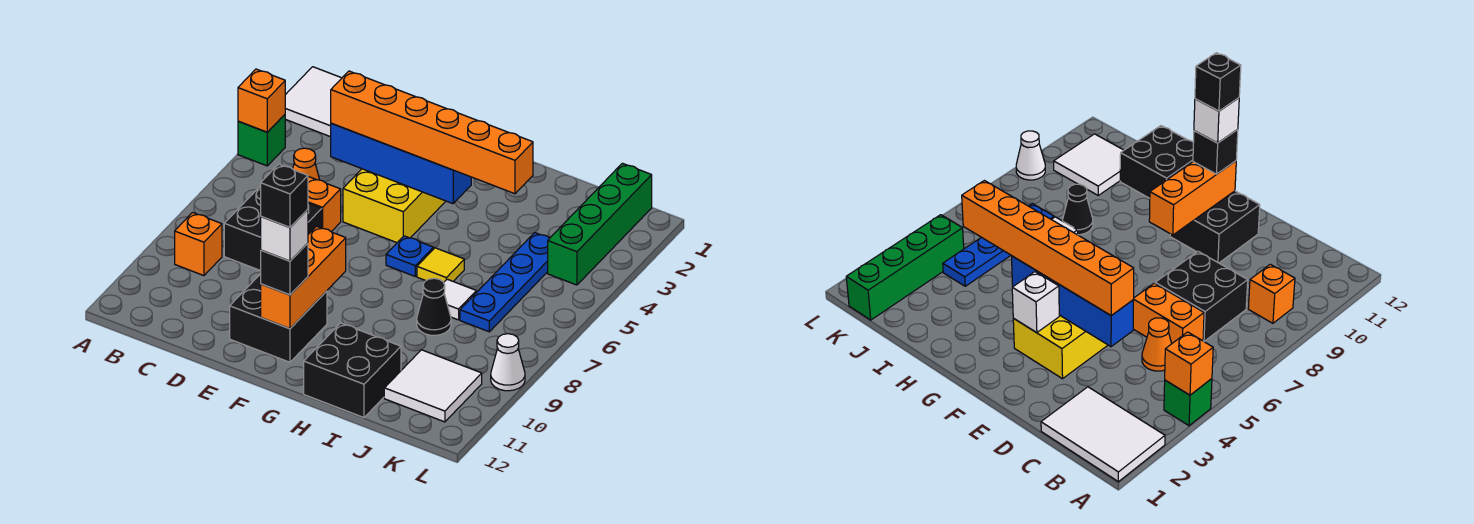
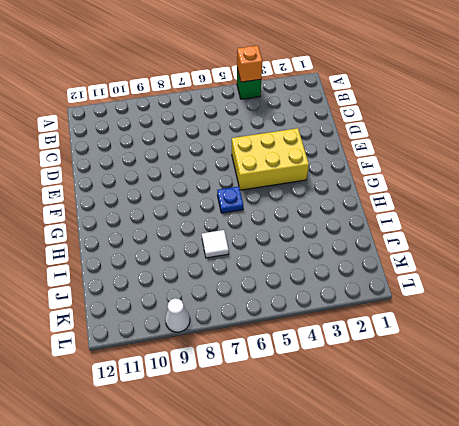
none -> white 2x3 tile [285,67,342,137]
none -> orange 1x1 brick [175,213,222,276]
none -> orange 1x1 cone [293,148,320,180]

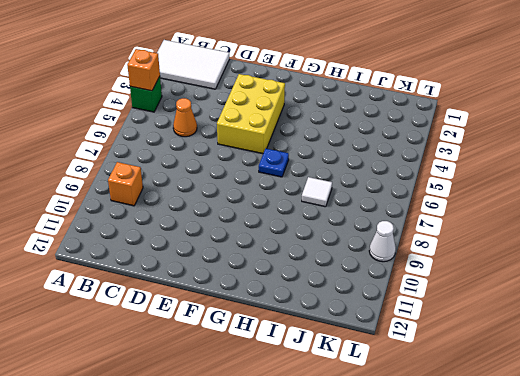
none -> orange 1x2 brick [308,177,341,232]
none -> black 2x2 brick [224,186,322,271]
none -> black 2x2 brick [230,274,327,362]

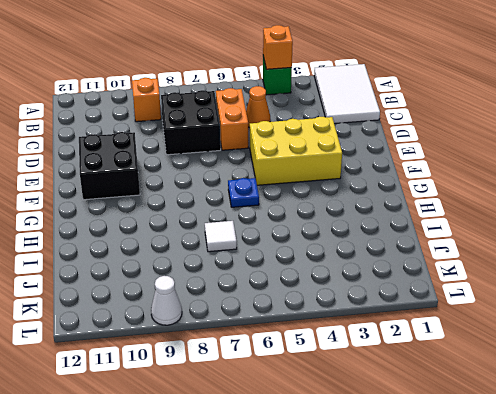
none -> yellow 1x1 tile [417,248,464,282]
none -> black 2x2 brick [304,323,401,418]
none -> black 1x1 cone [417,278,451,335]

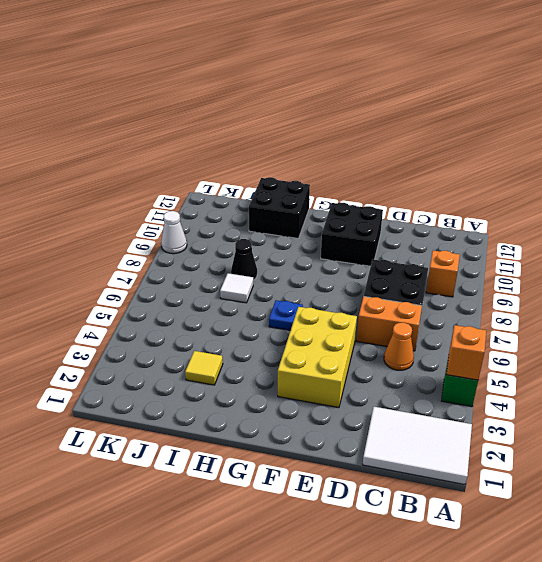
yellow 1x1 tile [185,351,223,385] -> yellow 1x1 tile moved to [417,248,464,282]
none -> blue 1x4 plate [460,233,550,332]
none -> white 2x2 tile [384,350,482,422]
none -> green 1x4 brick [548,163,652,285]

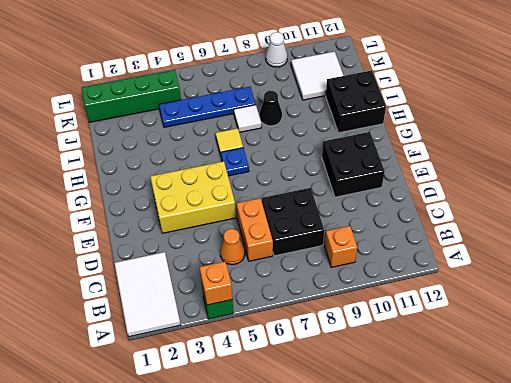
none -> blue 1x4 brick [331,123,471,204]
none -> white 1x1 brick [1012,272,1059,333]
none -> orange 1x3 brick [261,226,346,329]

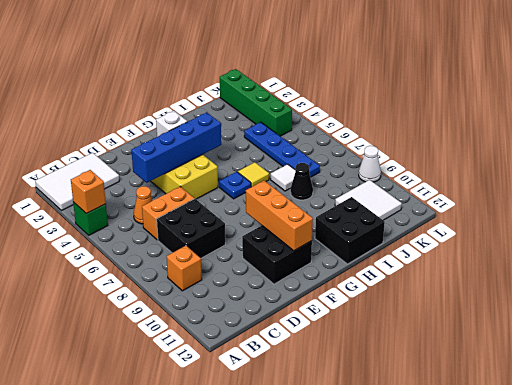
none -> orange 1x6 brick [331,71,533,194]
none -> black 1x1 brick [261,243,308,295]
none -> white 1x1 brick [261,209,308,261]

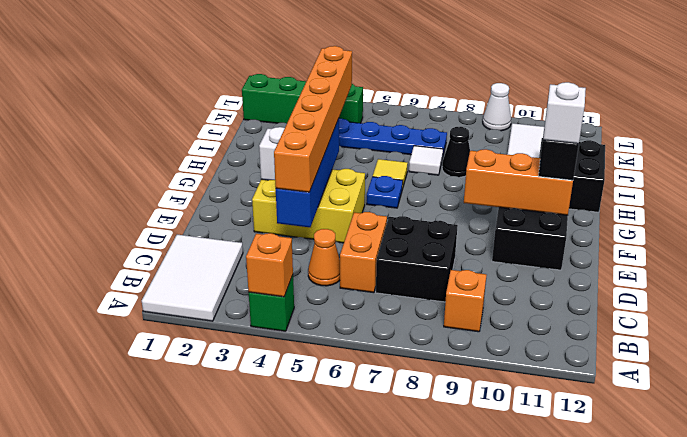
none -> black 1x1 brick [261,164,308,227]

